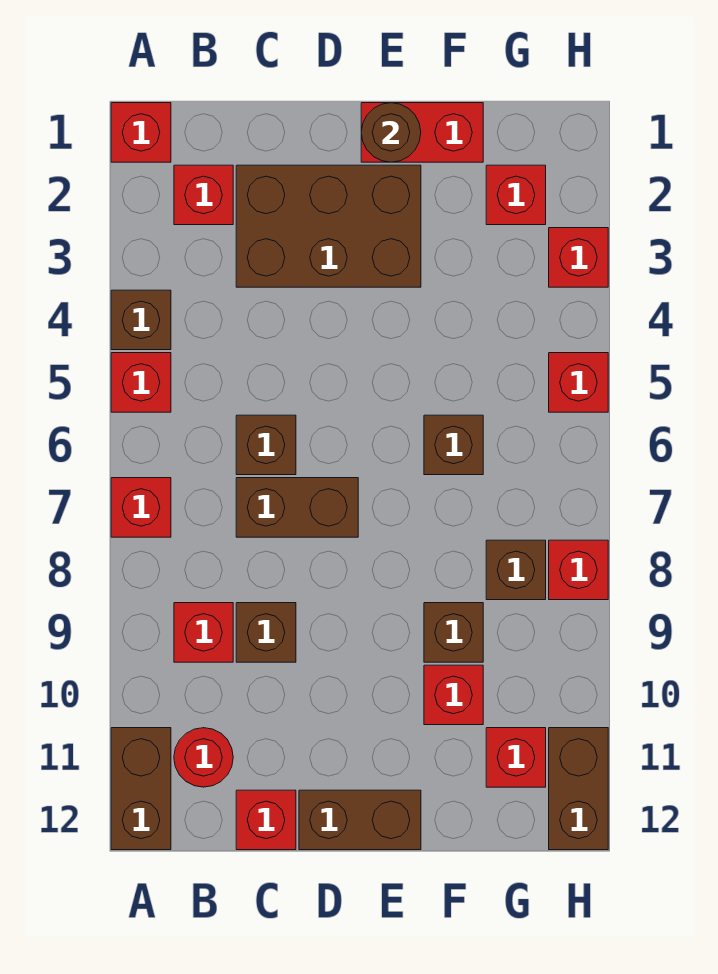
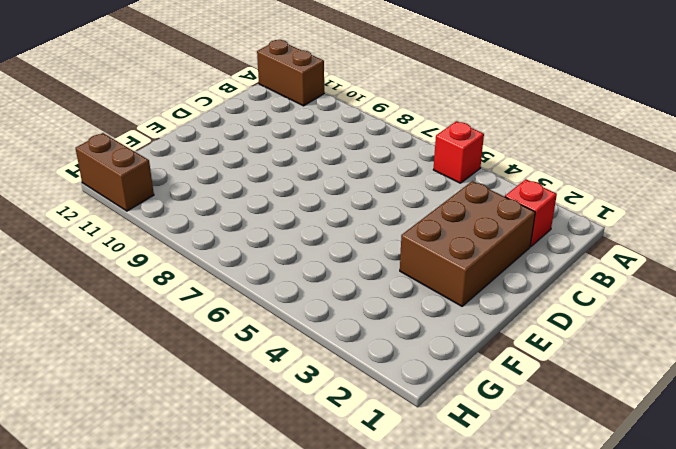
none -> red 1x1 brick [111,103,171,162]
none -> brown 1x1 brick [111,290,171,350]
none -> red 1x1 brick [111,478,171,537]

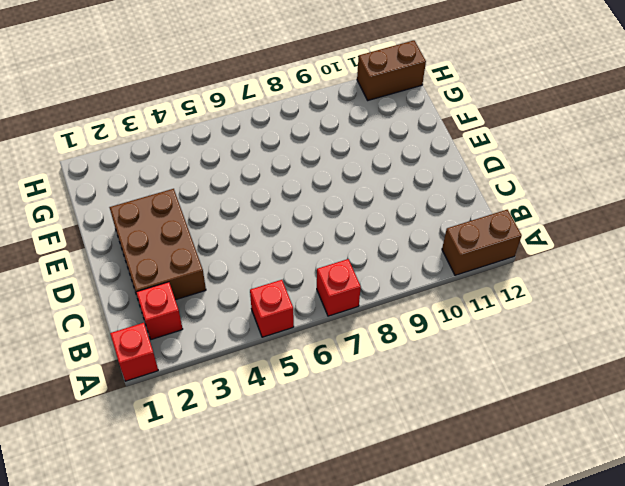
none -> brown 1x1 brick [111,290,171,350]
none -> red 1x1 brick [174,603,233,662]
none -> red 1x1 round brick [174,728,233,787]

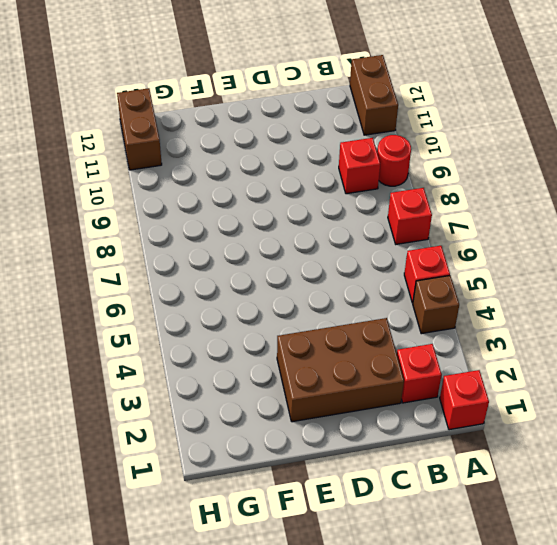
red 1x1 round brick [377,135,411,186] -> red 1x1 round brick moved to [174,728,233,787]
none -> brown 1x1 brick [236,415,296,475]
none -> brown 1x2 brick [236,478,358,537]
none -> brown 1x1 brick [236,603,296,662]

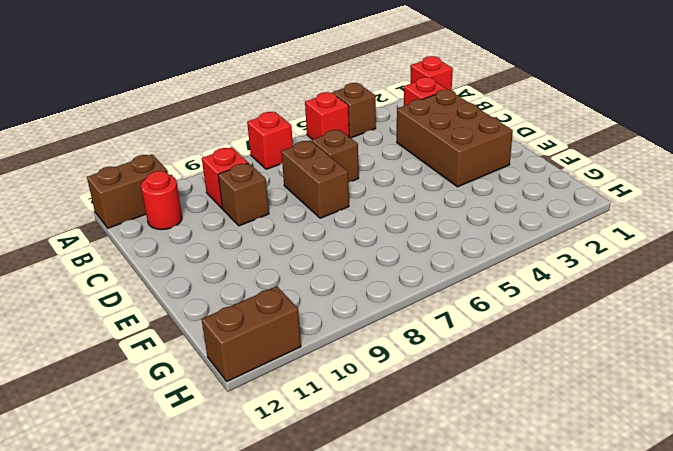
none -> red 1x1 brick [236,790,296,850]
none -> brown 1x2 brick [299,790,421,850]
none -> red 1x2 brick [361,103,483,162]

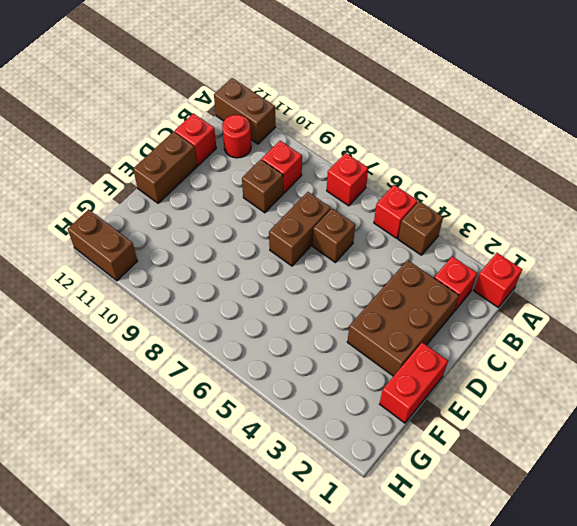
none -> brown 1x1 brick [424,415,483,475]
none -> brown 1x1 brick [424,603,483,662]
none -> red 1x1 brick [424,665,483,725]

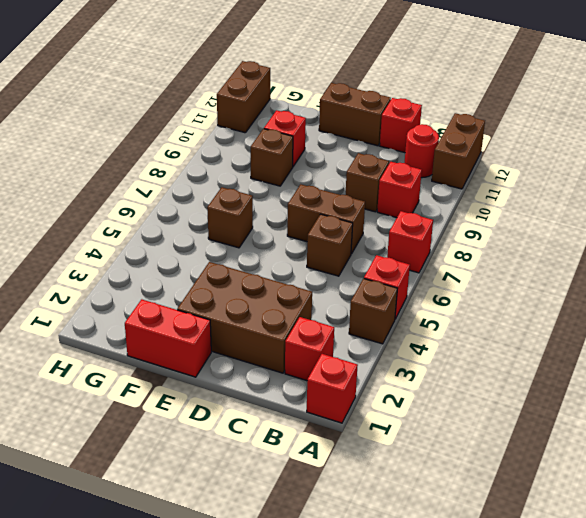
none -> red 1x1 brick [486,165,546,225]
none -> brown 1x1 brick [486,540,546,600]
none -> red 1x1 brick [486,728,546,787]

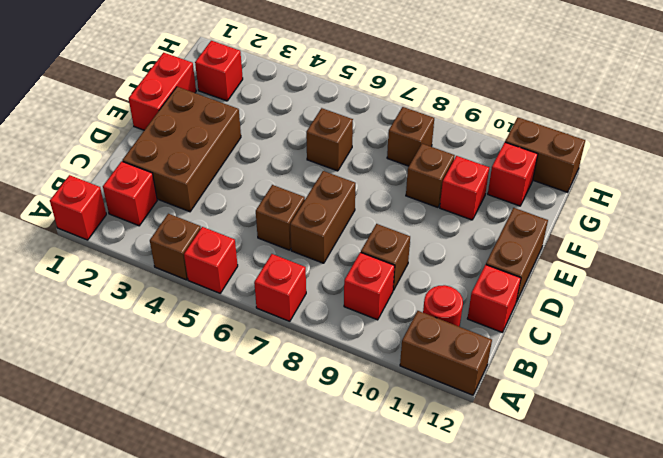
none -> red 1x1 brick [549,228,608,287]
none -> red 1x1 brick [549,353,608,412]
none -> red 1x1 brick [549,540,608,600]

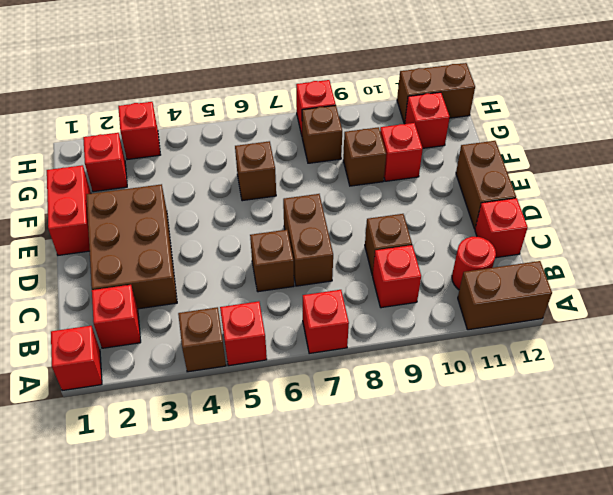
none -> red 1x1 brick [549,353,608,412]
none -> brown 1x1 round brick [361,103,421,162]

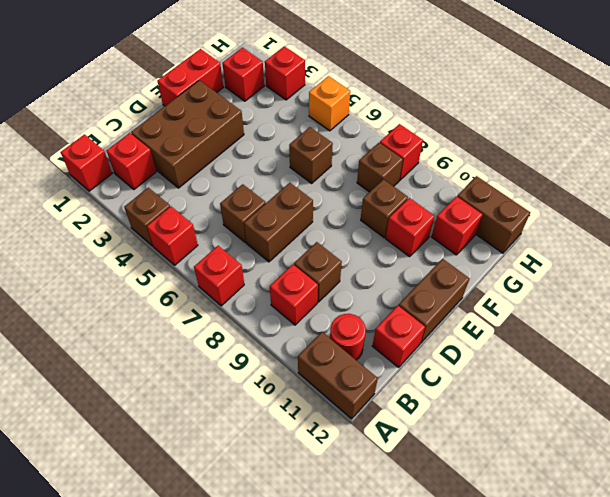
orange 1x1 brick [309,76,350,131] -> red 1x1 brick [549,353,608,412]
none -> brown 1x1 round brick [361,103,421,162]

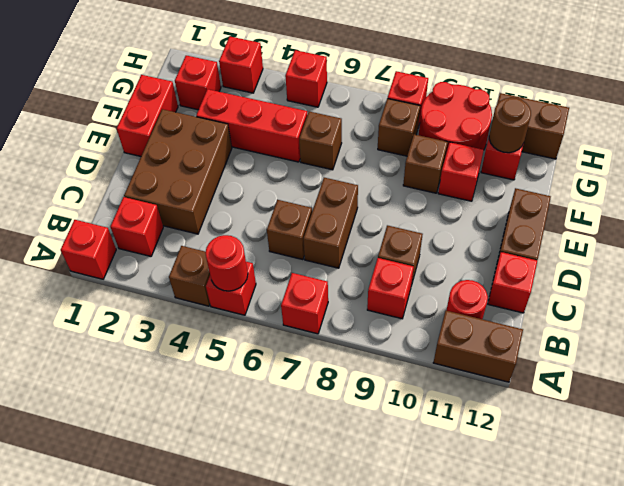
red 1x1 round brick [205,235,248,291] -> none
red 1x3 brick [196,89,307,162] -> none
red 2x2 round brick [419,82,492,153] -> none
brown 1x1 round brick [489,98,531,153] -> brown 1x1 round brick moved to [361,103,421,162]

